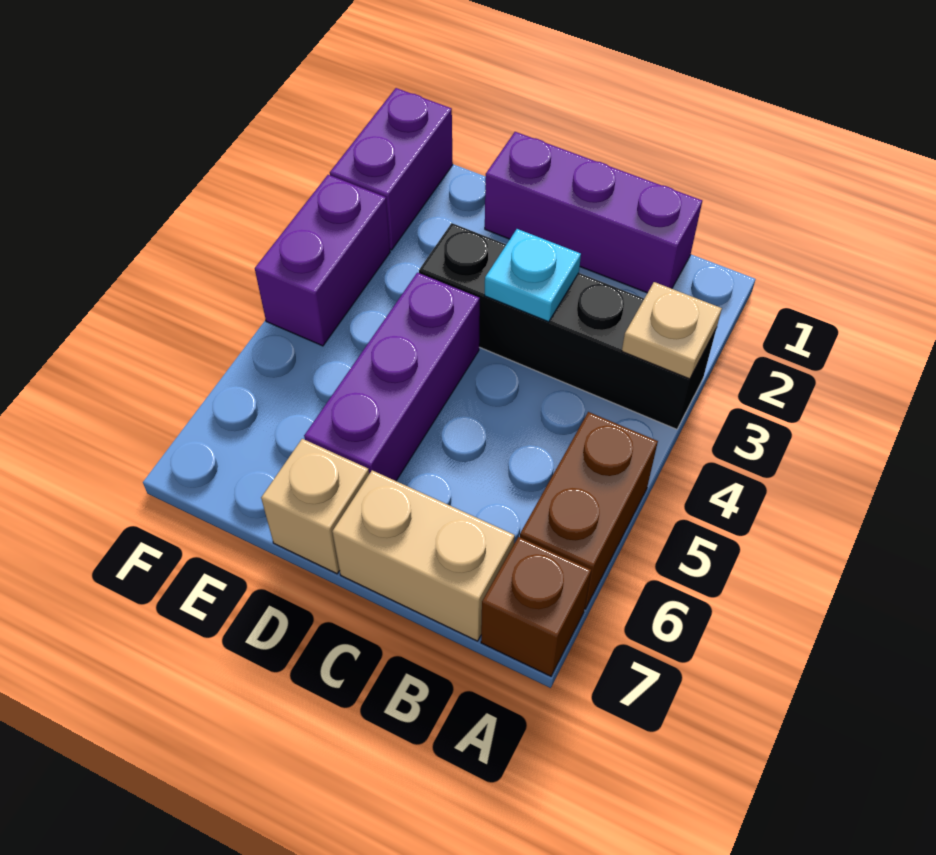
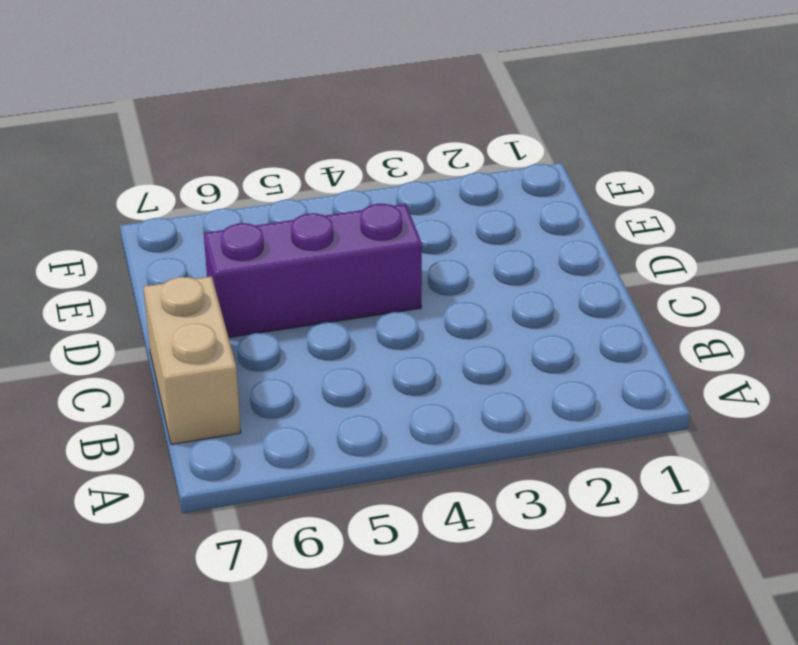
none -> black 1x4 brick [419,223,717,429]
none -> brown 1x2 brick [520,412,658,609]

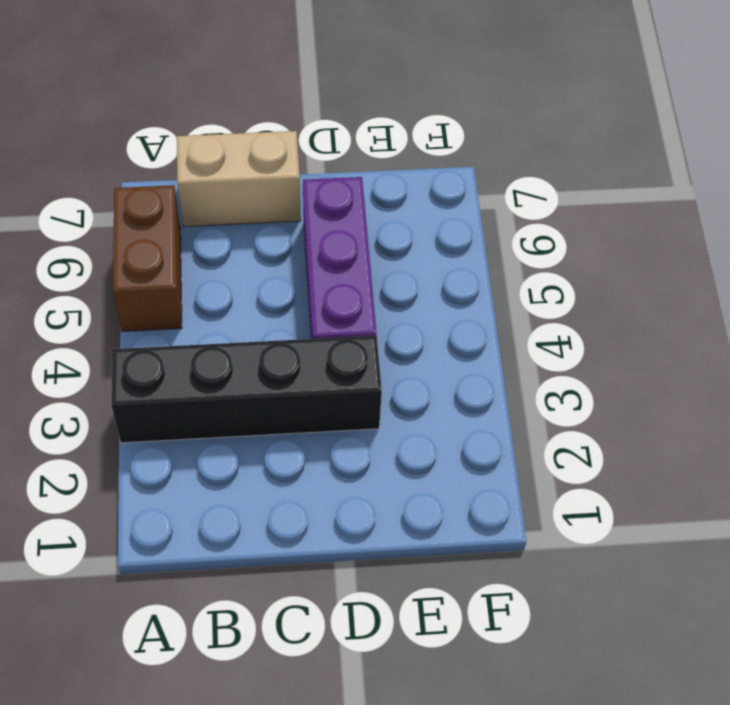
none -> brown 1x1 brick [481,537,591,676]
none -> purple 1x3 brick [485,132,702,293]

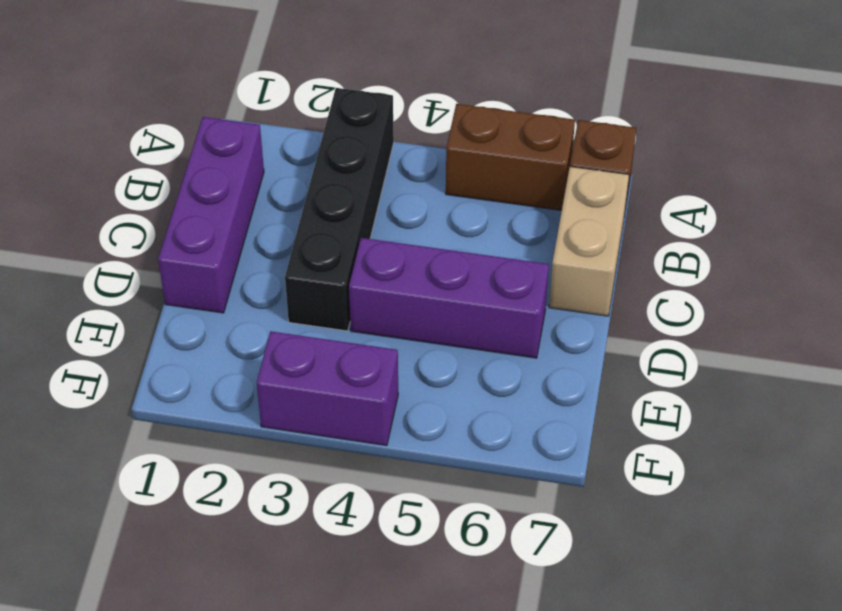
none -> tan 1x1 brick [261,439,369,574]
none -> purple 1x2 brick [330,88,453,250]

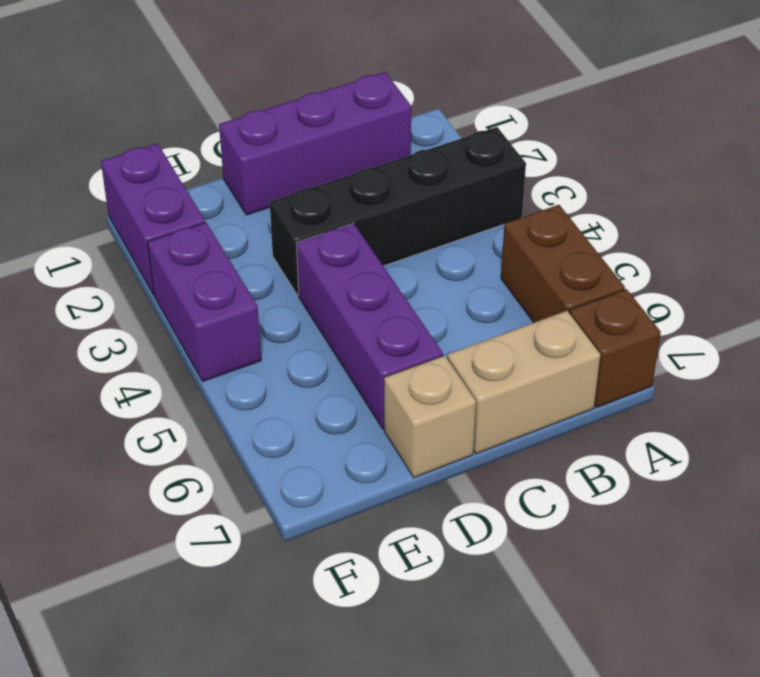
none -> tan 1x1 plate [622,282,722,379]
none -> cyan 1x1 plate [485,229,581,322]

